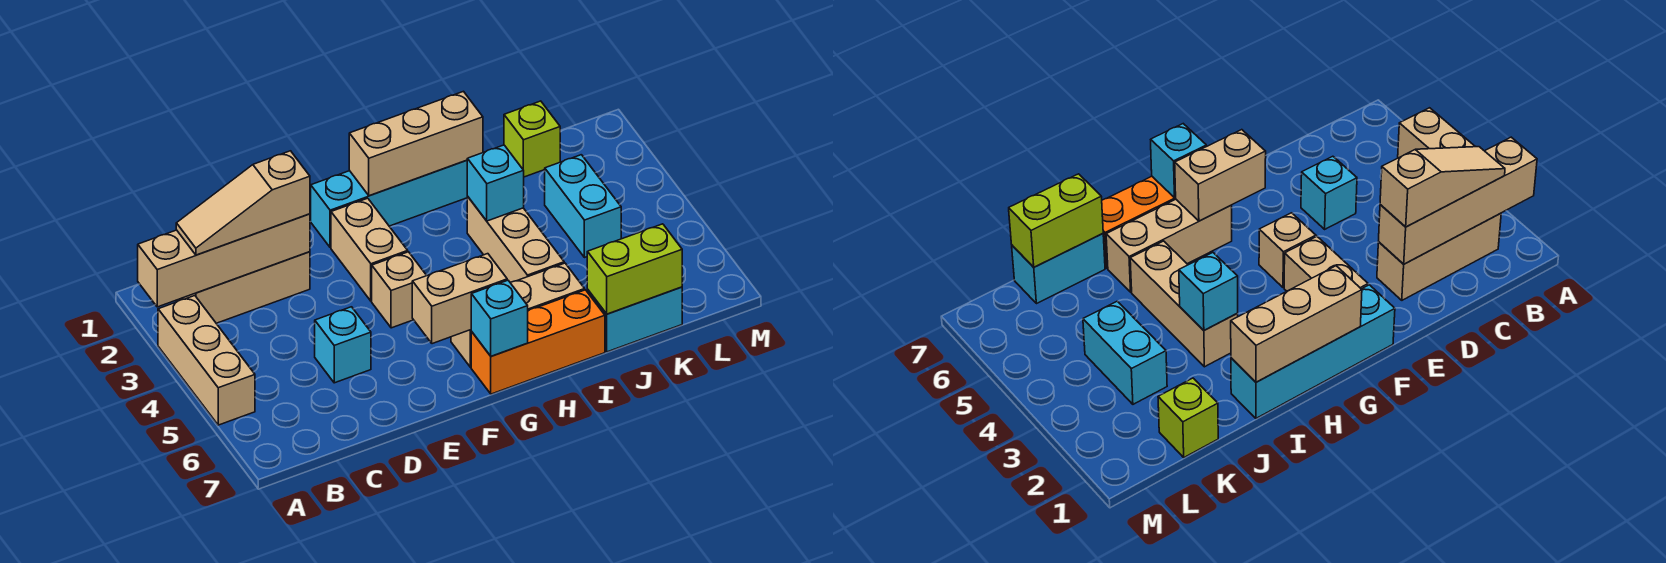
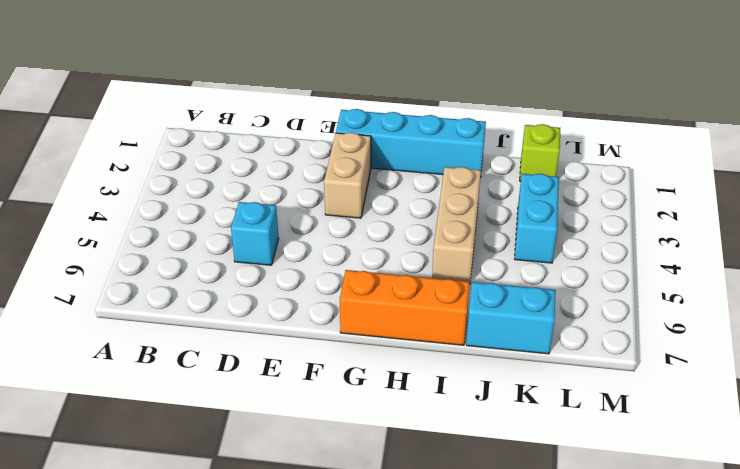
none -> tan 1x3 brick [158,296,255,425]
none -> tan 1x3 brick [176,252,310,323]
none -> tan 1x1 brick [372,252,427,328]

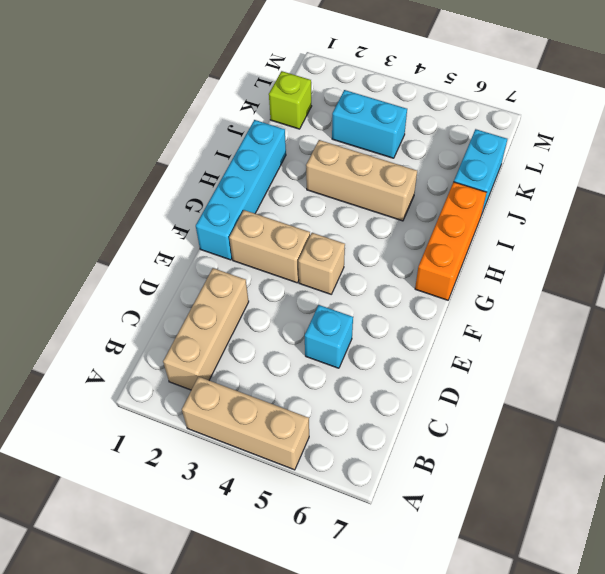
none -> tan 1x3 brick [451,263,585,367]
none -> tan 1x4 brick [138,214,310,307]
none -> tan 1x2 brick [412,254,507,344]

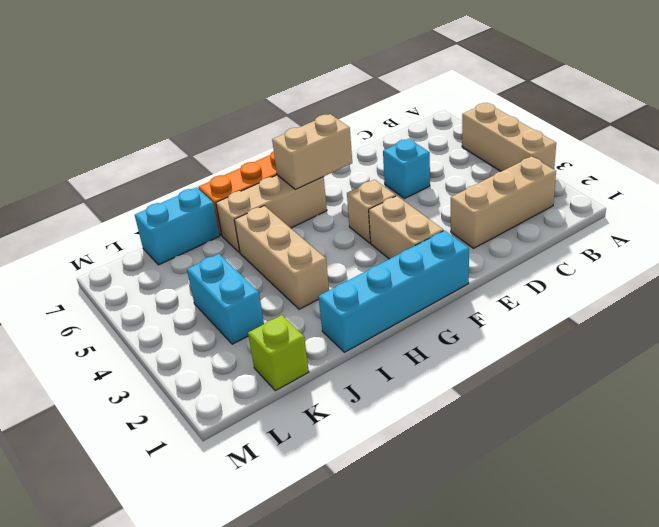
none -> tan 1x4 brick [138,214,310,307]
none -> tan 1x3 brick [349,91,483,196]
none -> cyan 1x1 brick [471,280,528,356]

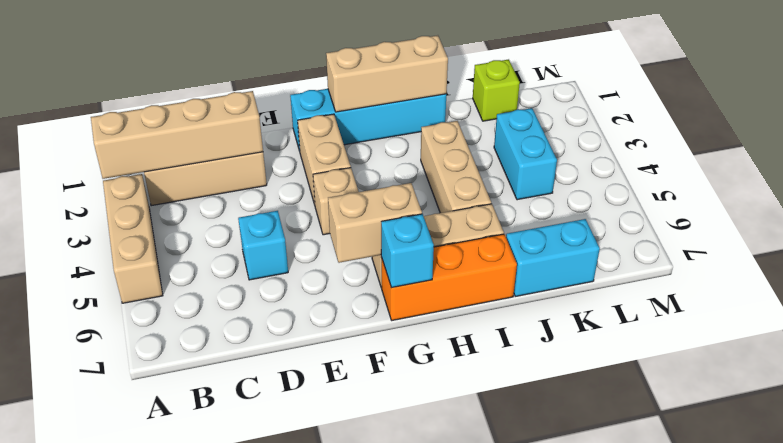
none -> cyan 1x1 brick [467,145,524,221]
none -> lime 1x2 brick [587,224,682,314]
none -> tan 1x3 slope [176,151,310,255]

